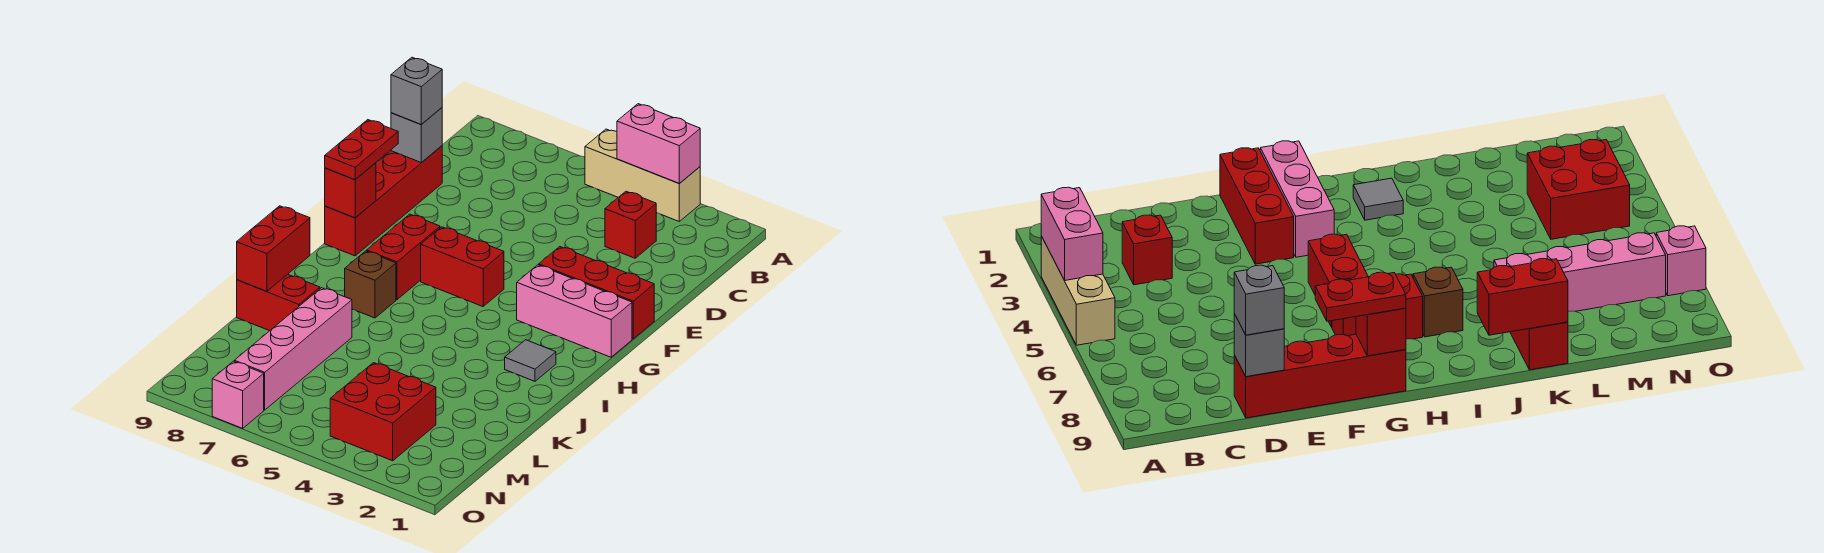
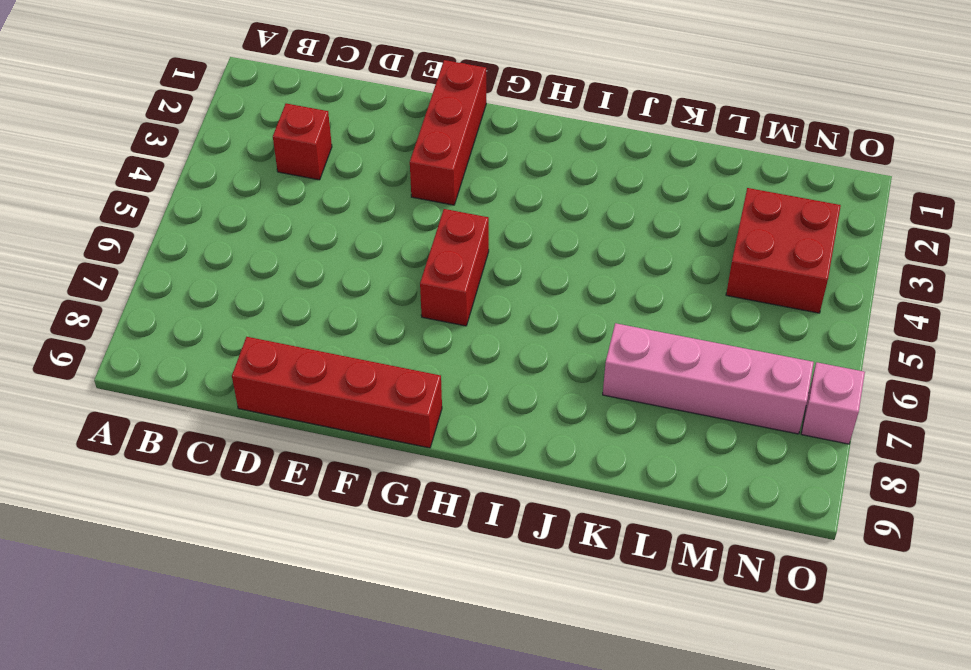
none -> tan 1x3 brick [585,129,700,221]
none -> pink 1x3 brick [517,265,632,357]
none -> red 1x2 brick [367,214,440,300]

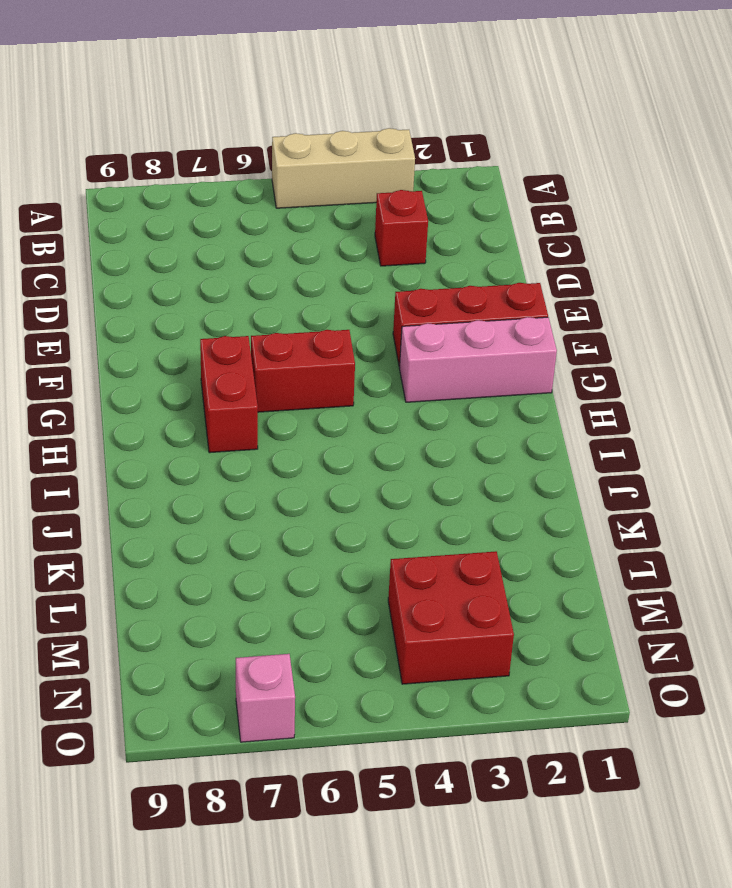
none -> red 1x4 brick [325,146,442,256]
none -> grey 1x1 tile [505,340,556,381]
none -> brown 1x1 brick [344,251,396,318]

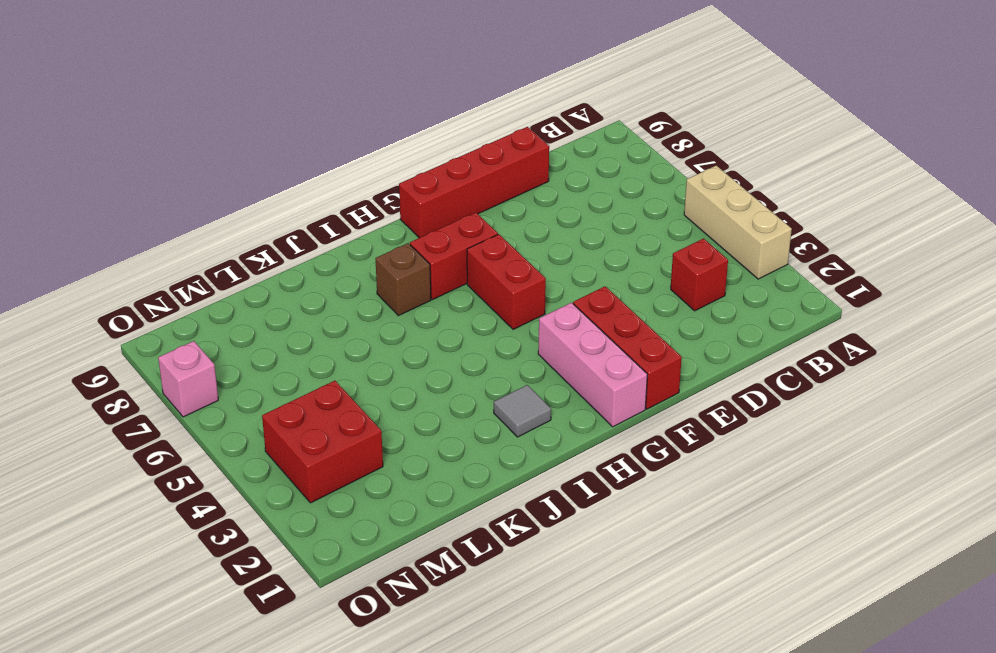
none -> pink 1x4 brick [234,288,352,410]
none -> red 1x2 brick [237,274,320,331]
none -> pink 1x2 brick [617,104,700,183]

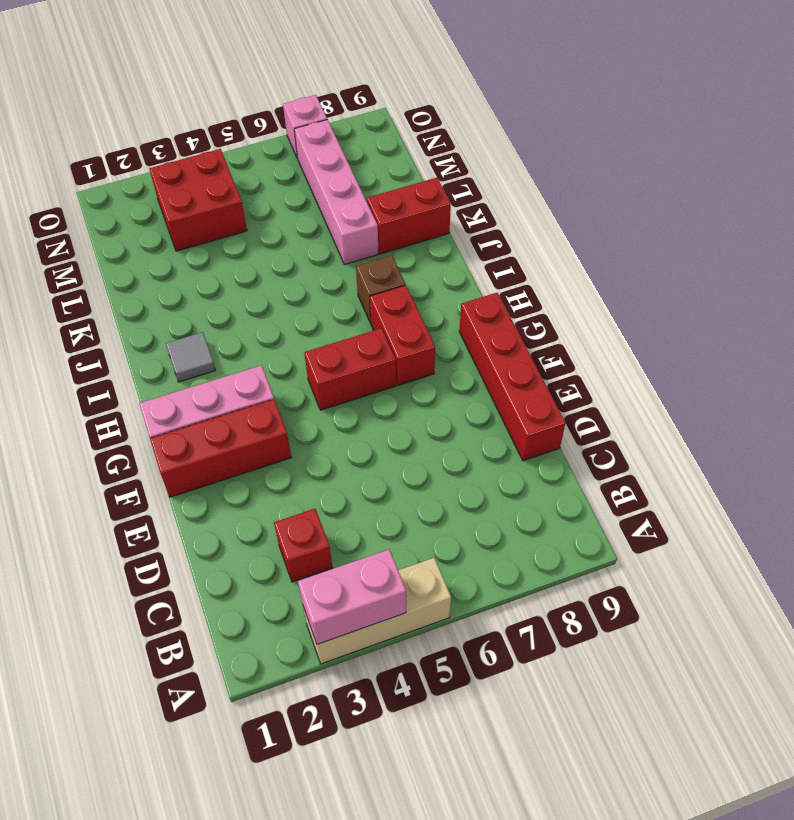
none -> grey 1x1 brick [391,108,442,163]
none -> red 1x1 brick [325,163,376,218]
none -> red 1x2 brick [237,206,310,291]

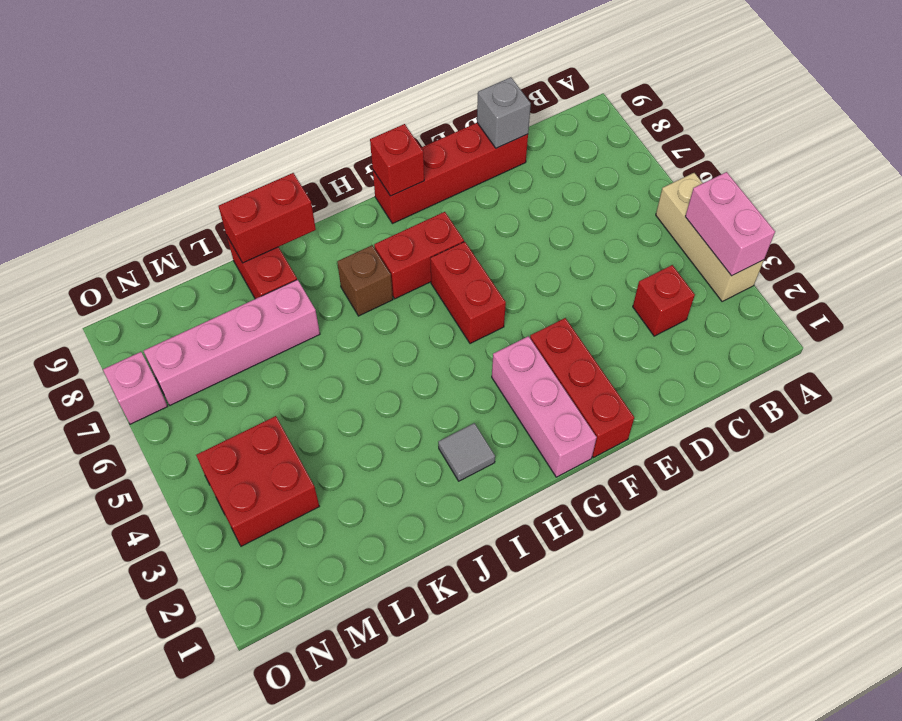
none -> grey 1x1 brick [391,57,442,124]
none -> red 1x2 plate [325,120,398,179]

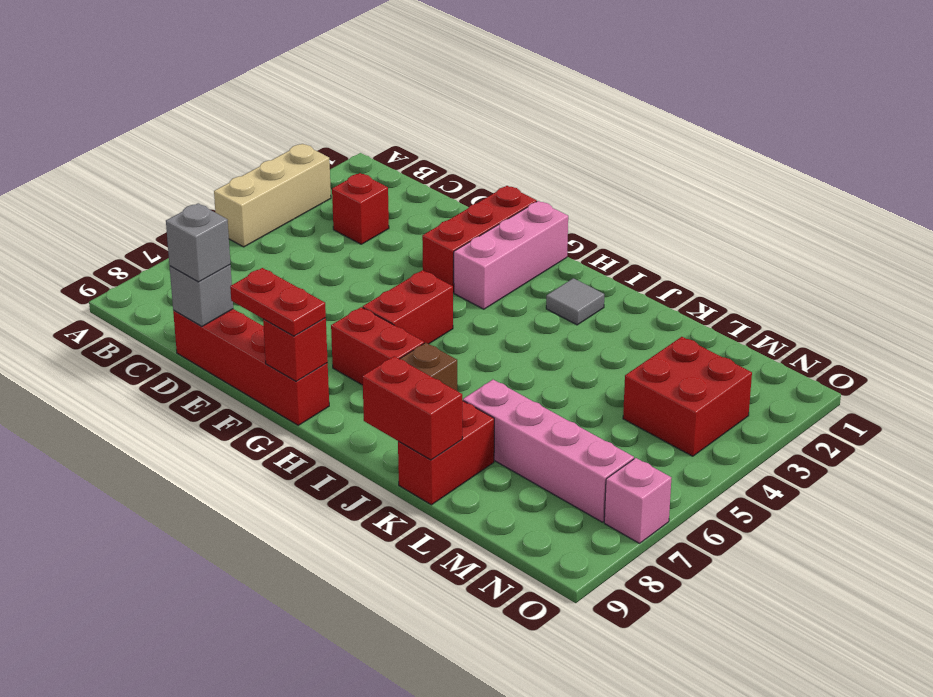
none -> pink 1x2 brick [617,104,700,183]

